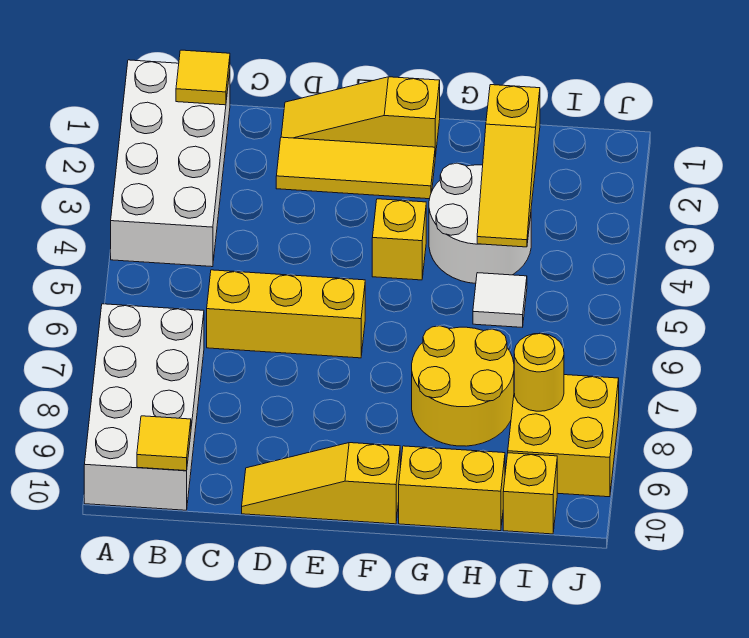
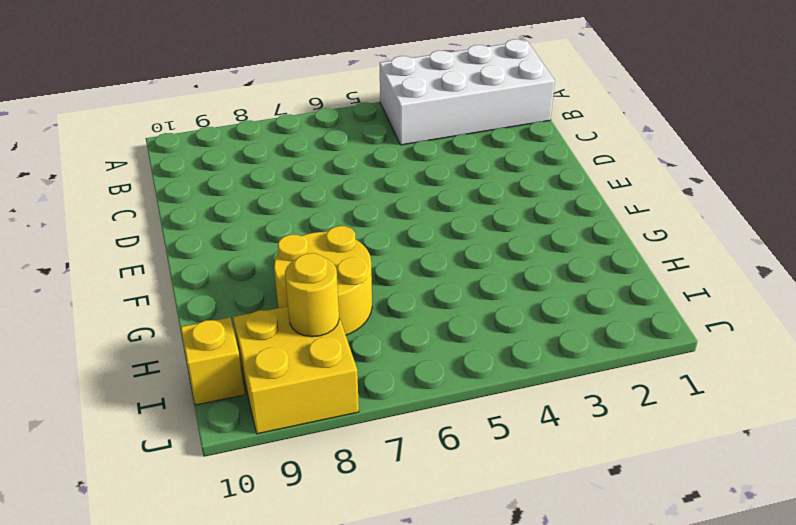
none -> white 2x4 brick [84,304,204,510]
none -> yellow 1x3 brick [207,270,365,358]
none -> yellow 1x3 slope [281,77,440,157]

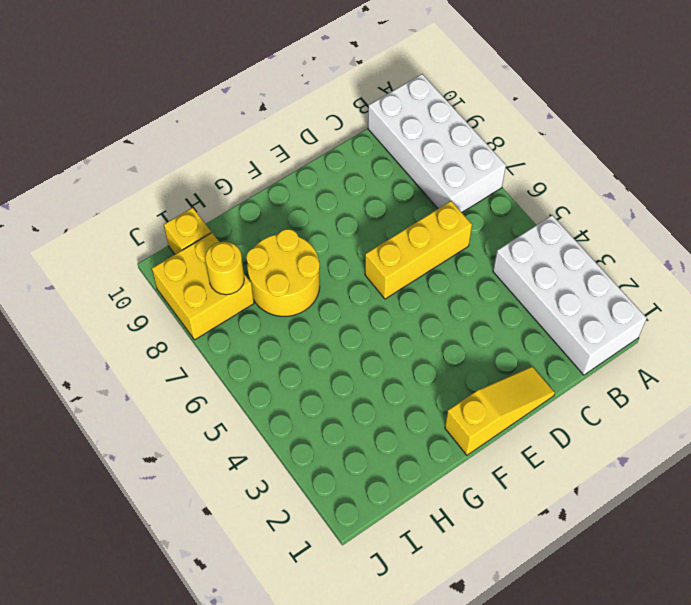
none -> yellow 1x3 tile [276,137,435,199]
none -> yellow 1x3 slope [242,443,400,524]
none -> yellow 1x1 brick [372,199,426,280]

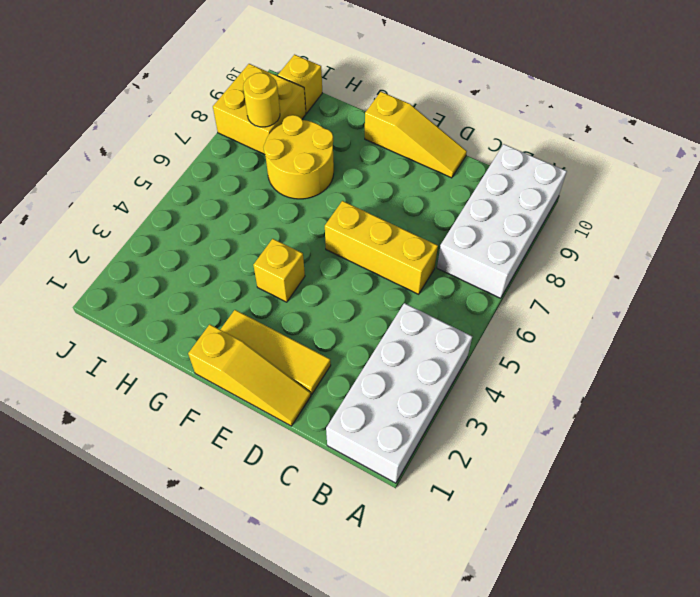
none -> white 2x2 round brick [429,163,531,284]
none -> yellow 1x2 brick [399,446,505,531]
none -> white 1x1 tile [473,273,527,327]

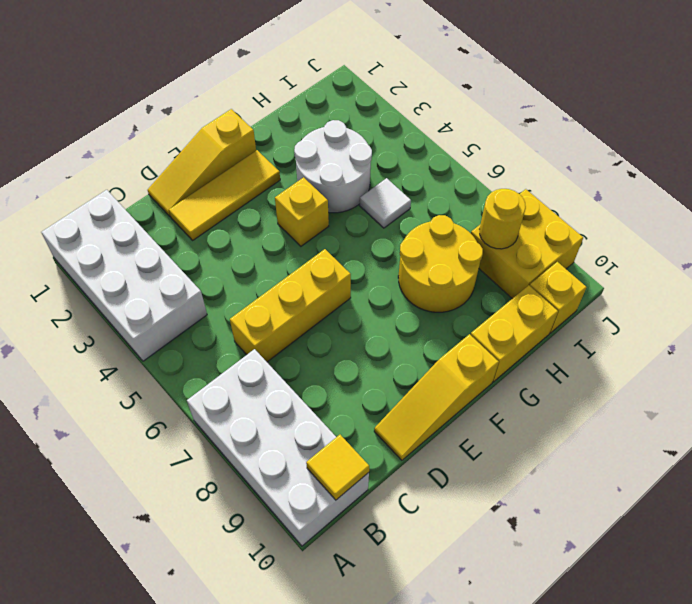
none -> yellow 1x1 tile [176,50,230,105]
none -> yellow 1x3 slope [477,85,540,247]

